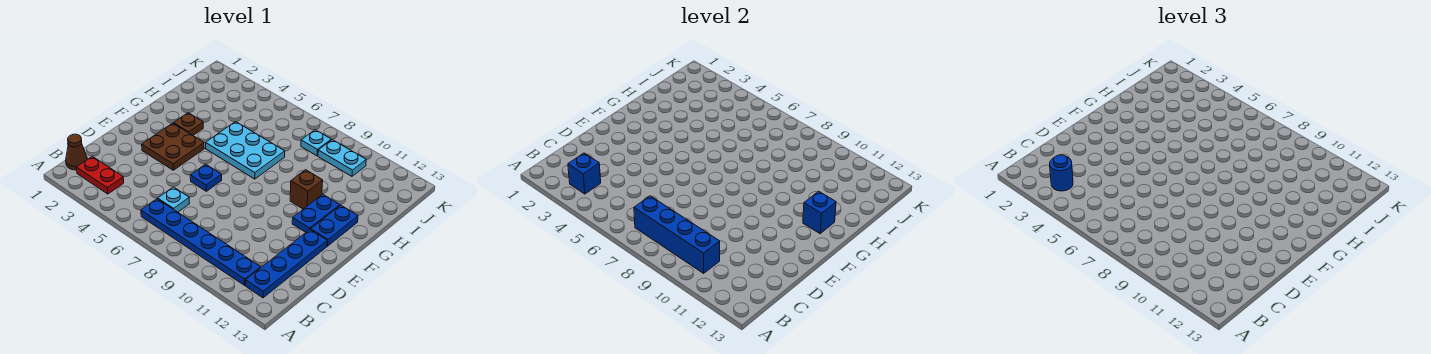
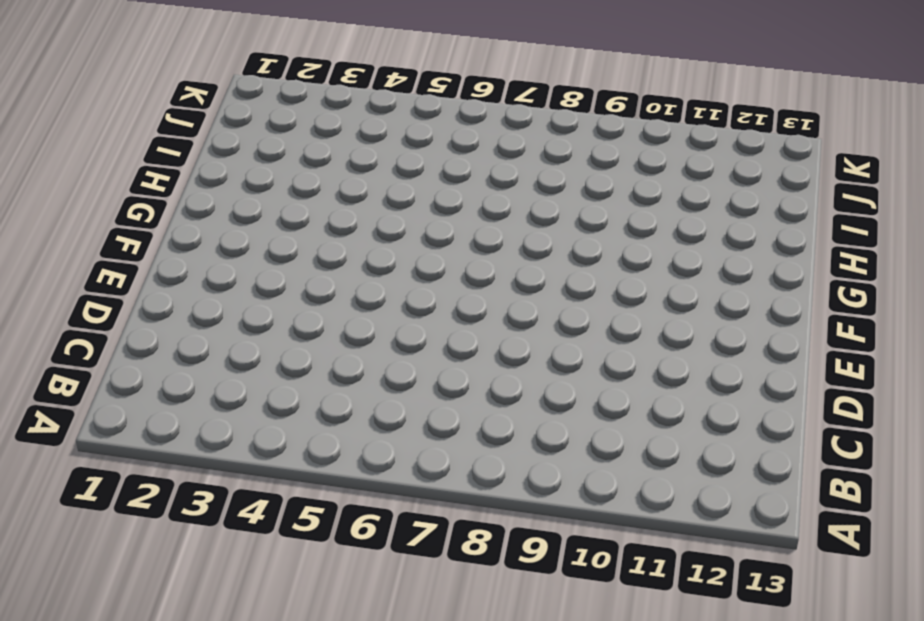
none -> brown 1x1 cone [66,134,87,170]
none -> red 1x2 plate [76,156,124,194]
none -> blue 1x6 plate [141,199,261,285]

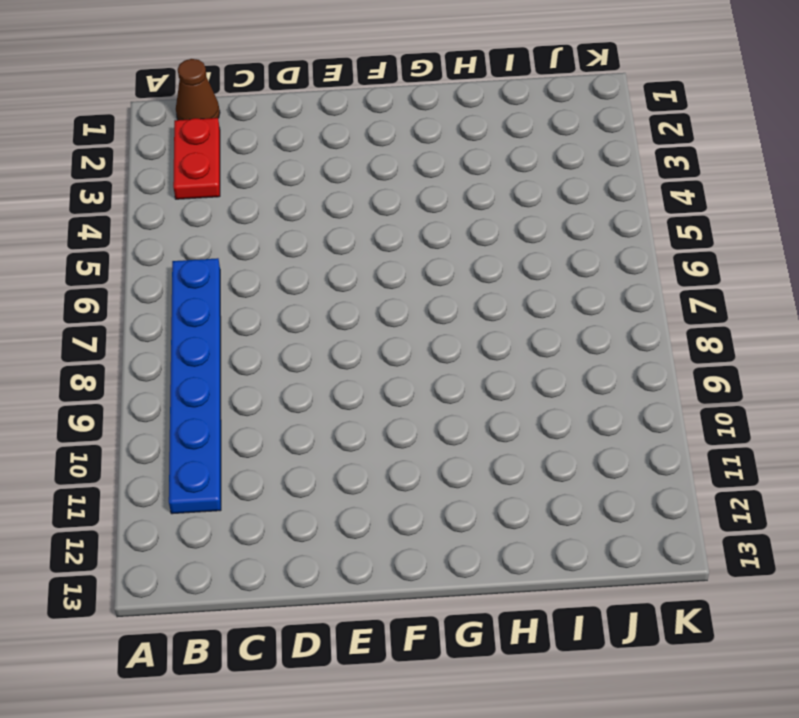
none -> blue 1x4 plate [246,230,327,298]
none -> cyan 1x1 plate [158,187,190,212]
none -> brown 2x2 plate [142,123,204,170]

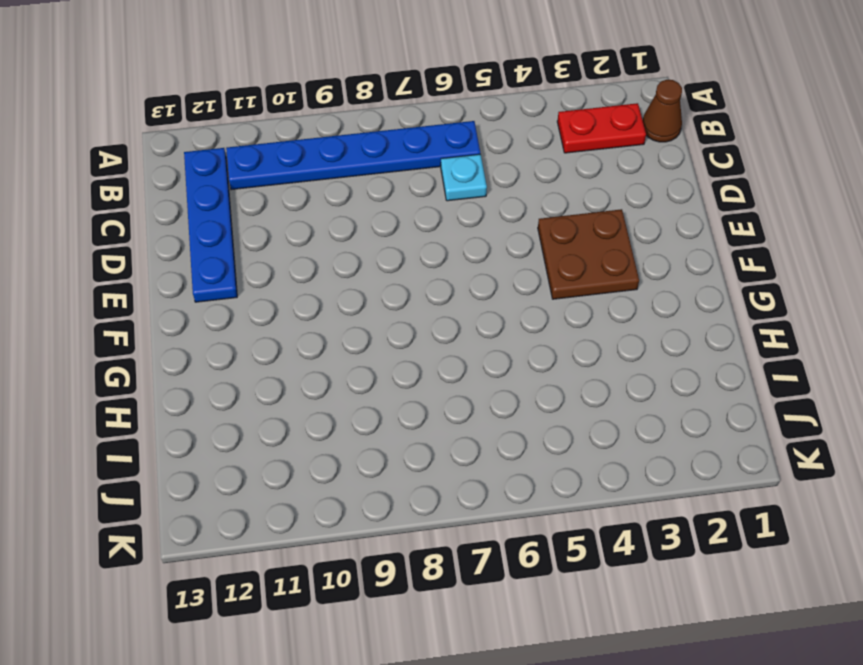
none -> blue 1x1 plate [190,164,222,191]
none -> blue 1x2 plate [292,194,340,232]
none -> blue 1x2 plate [311,205,358,246]

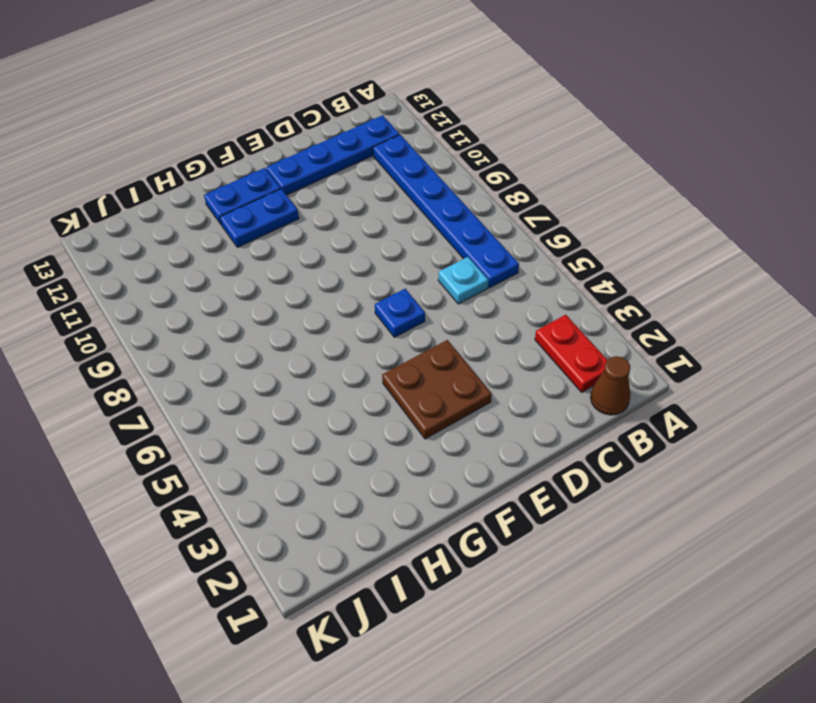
none -> brown 1x1 plate [173,113,203,135]
none -> cyan 2x3 plate [206,122,285,179]
none -> brown 1x1 brick [290,170,323,209]

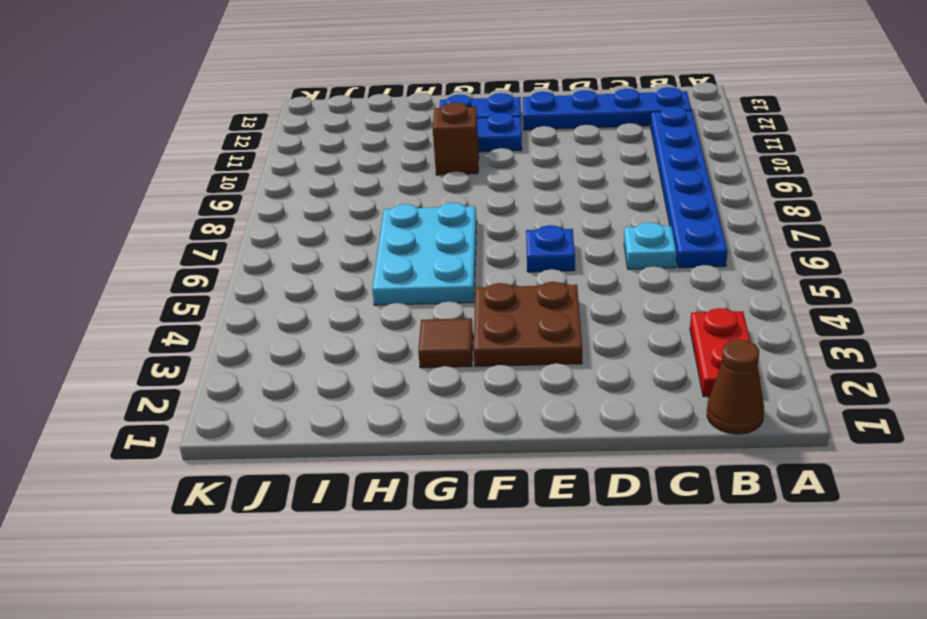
brown 1x1 tile [418,318,473,368] -> brown 1x1 plate [173,113,203,135]
none -> cyan 1x1 plate [301,130,331,156]
none -> cyan 1x2 plate [318,140,366,176]
none -> blue 1x1 brick [568,153,601,194]

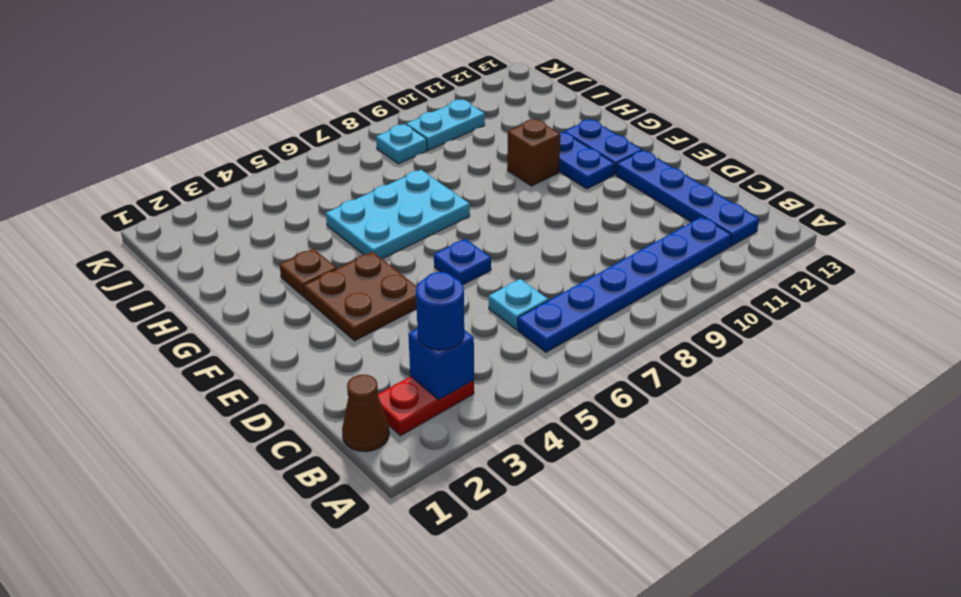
none -> blue 1x4 brick [634,196,720,273]
none -> blue 1x1 brick [803,191,836,234]

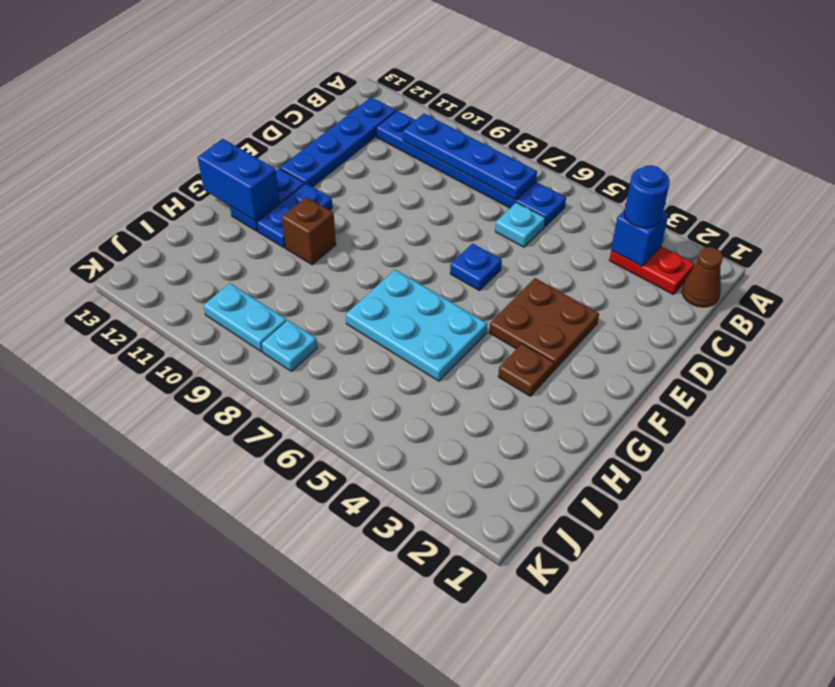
blue 1x4 plate [403,114,537,200] -> blue 1x4 brick [634,196,720,273]
blue 1x2 brick [198,139,280,221] -> blue 1x1 brick [803,191,836,234]

